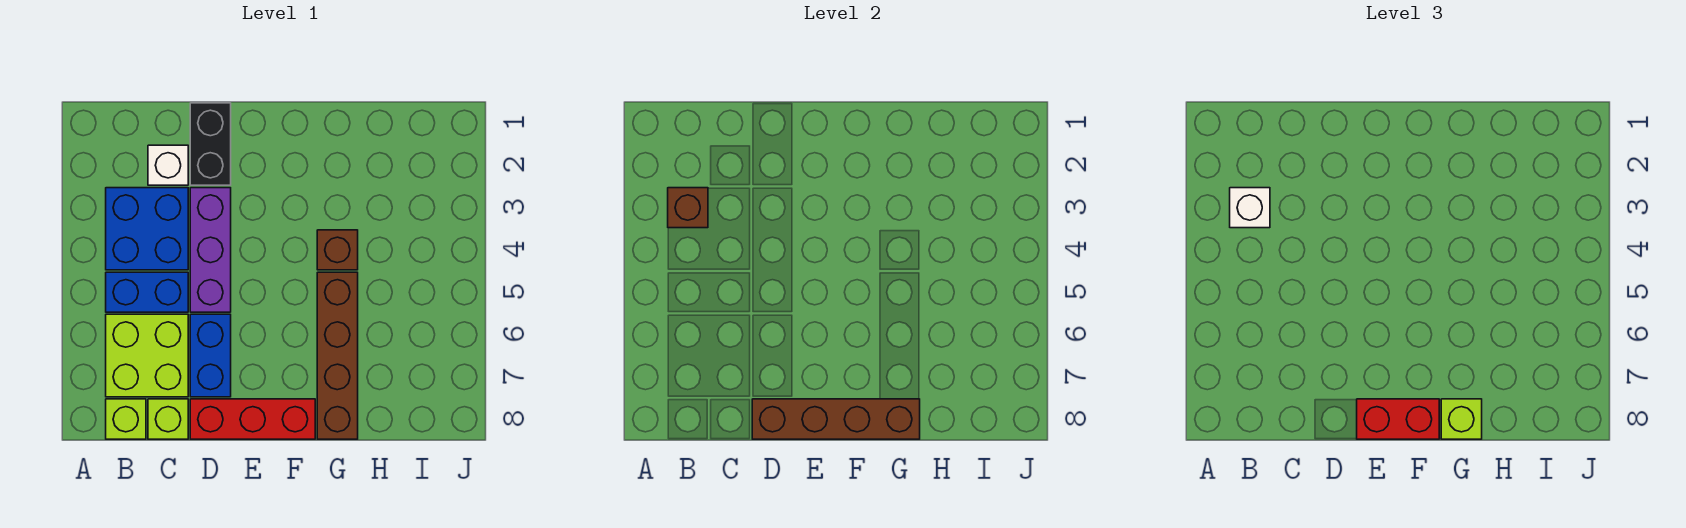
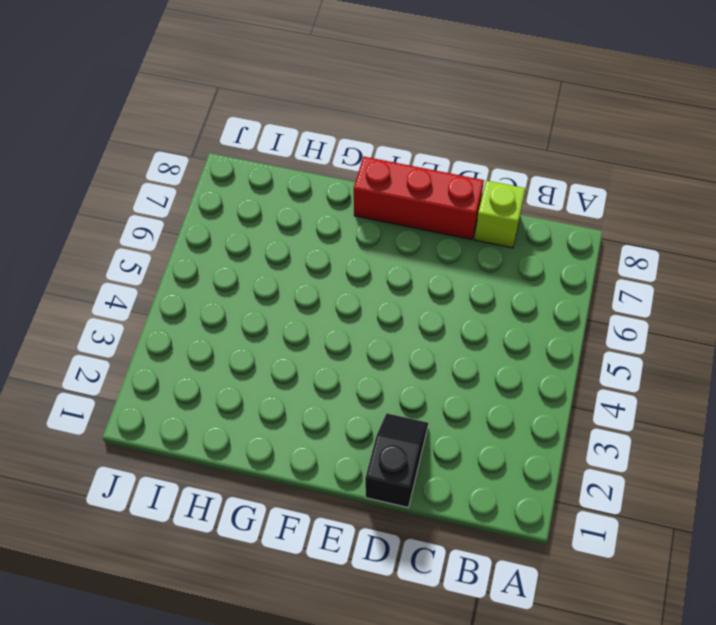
black 1x2 slope [365,413,428,507] -> black 1x2 brick [190,103,231,185]
none -> blue 2x2 brick [106,188,188,270]
none -> blue 1x2 brick [106,272,188,312]
none -> lime 2x2 brick [106,314,188,397]

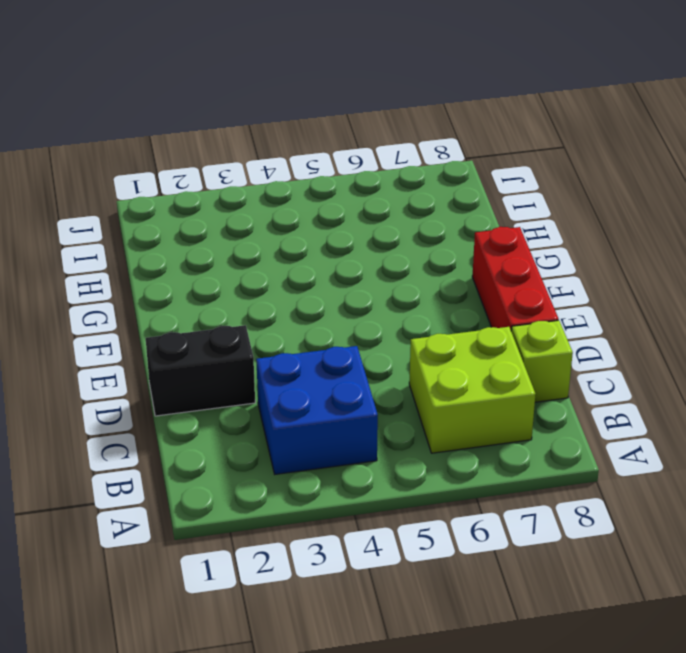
none -> blue 1x2 brick [106,272,188,312]
none -> lime 1x1 brick [106,399,146,439]
none -> white 1x1 brick [148,145,188,185]

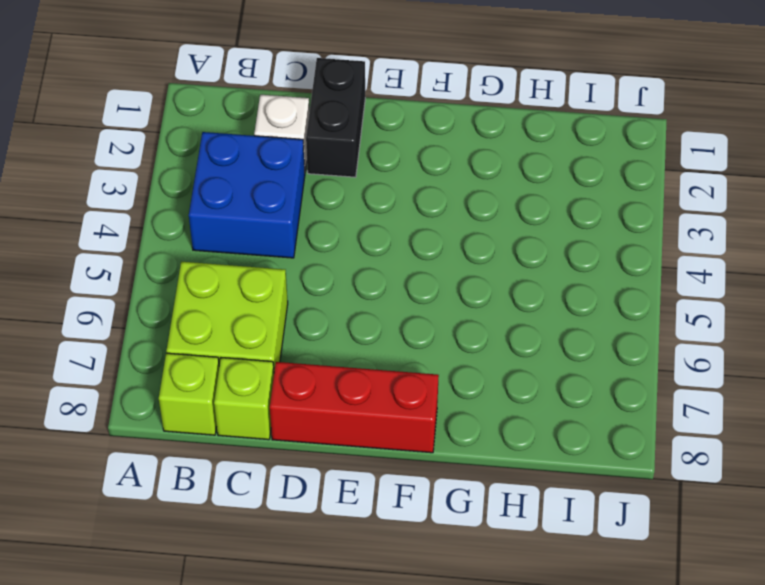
none -> blue 1x2 brick [106,272,188,312]
none -> purple 1x3 brick [190,188,231,312]
none -> blue 1x2 brick [190,314,231,397]

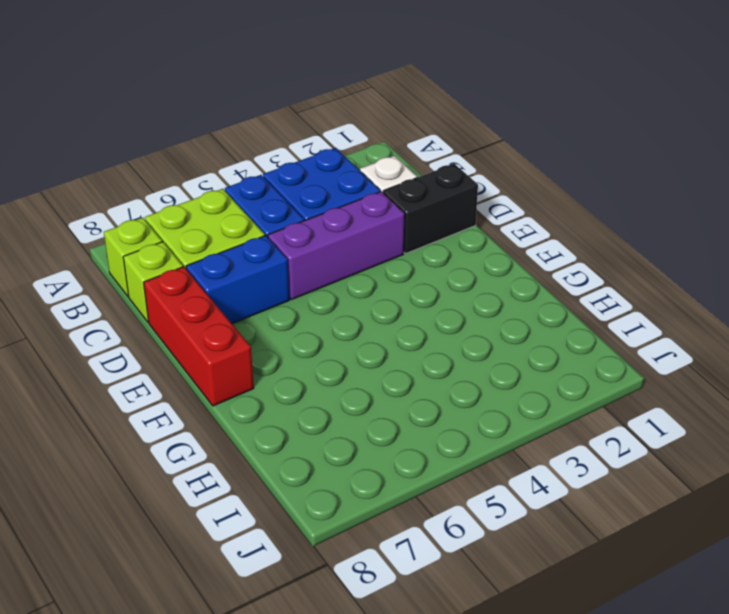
none -> brown 1x1 brick [317,230,358,270]
none -> brown 1x4 brick [317,272,358,439]
none -> brown 1x1 brick [668,188,708,228]

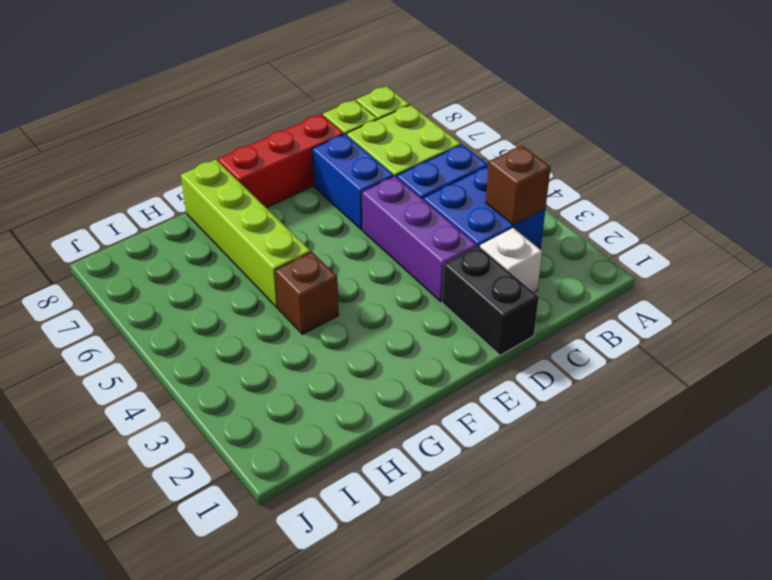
lime 1x4 brick [181,160,311,308] -> brown 1x4 brick [317,272,358,439]
none -> brown 1x4 brick [752,399,920,439]
none -> white 1x1 brick [1230,188,1270,228]
none -> red 1x2 brick [1357,399,1439,439]

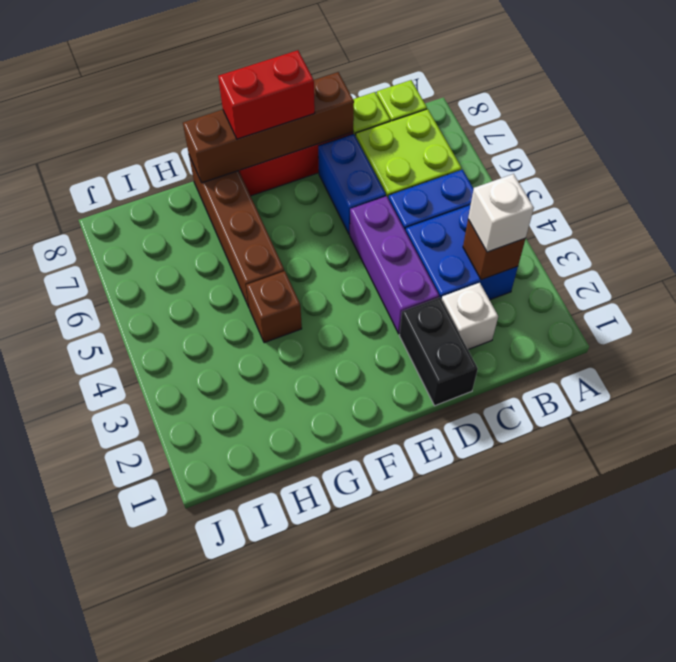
none -> lime 1x1 brick [1441,399,1482,439]

